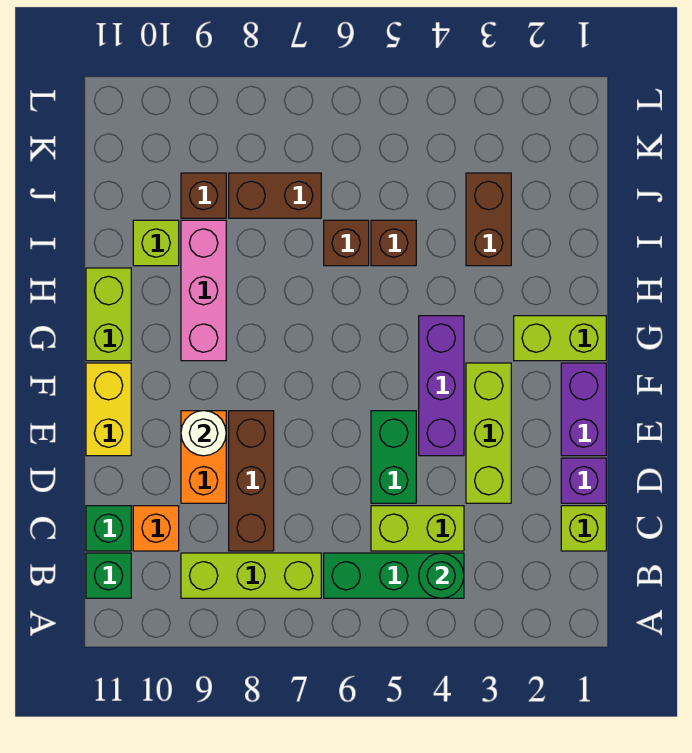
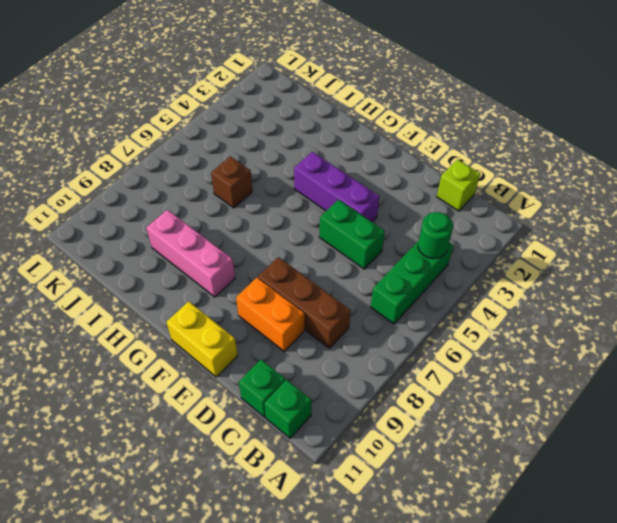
none -> lime 1x3 brick [181,553,321,598]
none -> lime 1x2 brick [371,506,464,551]
none -> orange 1x1 brick [133,506,179,551]

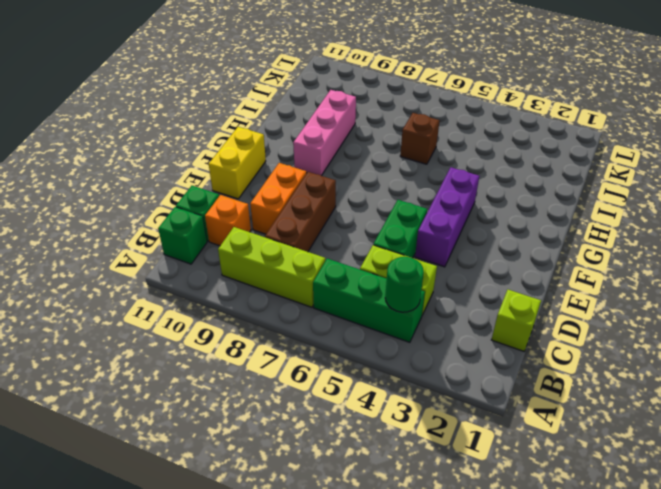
none -> purple 1x1 brick [561,458,606,503]
none -> lime 1x3 brick [466,363,511,503]
none -> purple 1x2 brick [561,363,606,456]

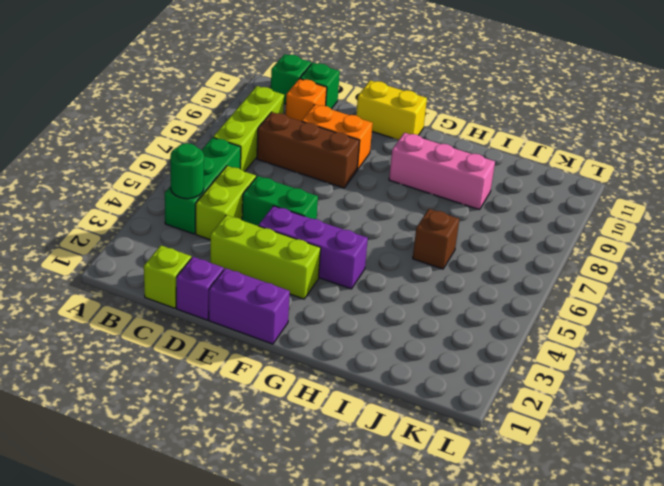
none -> lime 1x2 brick [514,316,606,361]
none -> lime 1x2 brick [86,268,131,361]
none -> brown 1x2 brick [466,173,511,266]

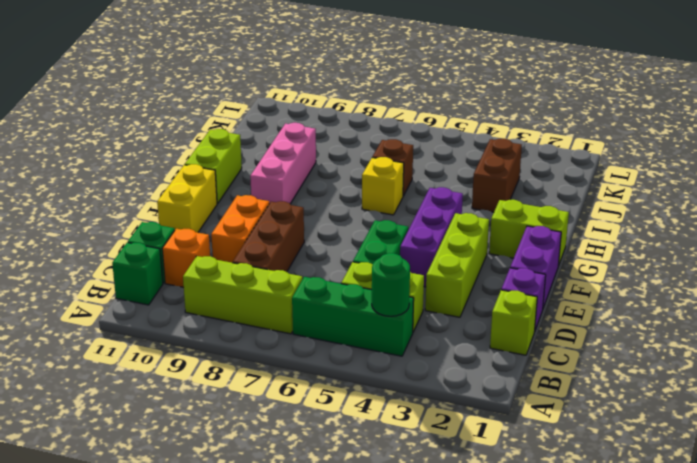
yellow 1x1 brick [362,157,404,215] -> none
none -> brown 1x1 brick [371,220,416,266]
none -> lime 1x1 brick [133,220,179,266]
none -> brown 1x2 brick [229,173,321,218]

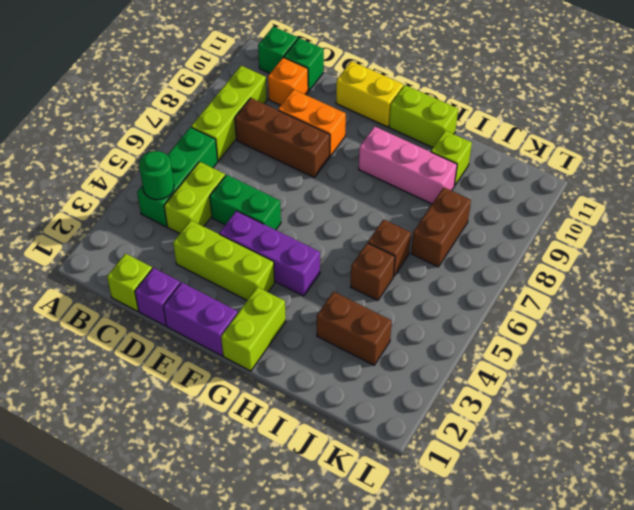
none -> brown 1x1 brick [181,173,226,218]
none -> white 1x1 round brick [181,411,226,456]

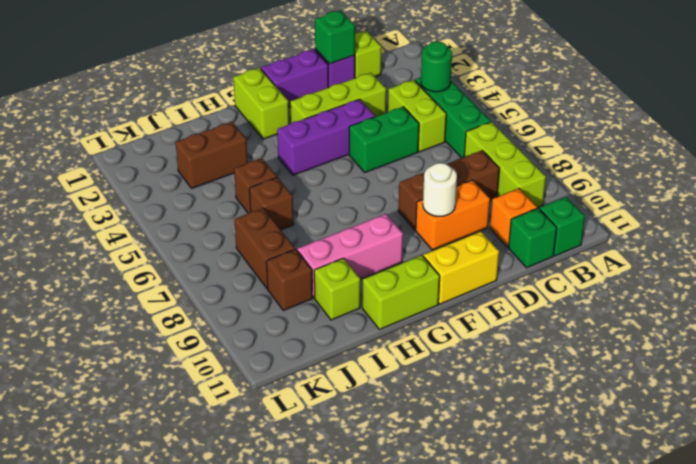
green 1x1 brick [315,10,355,64] -> none

